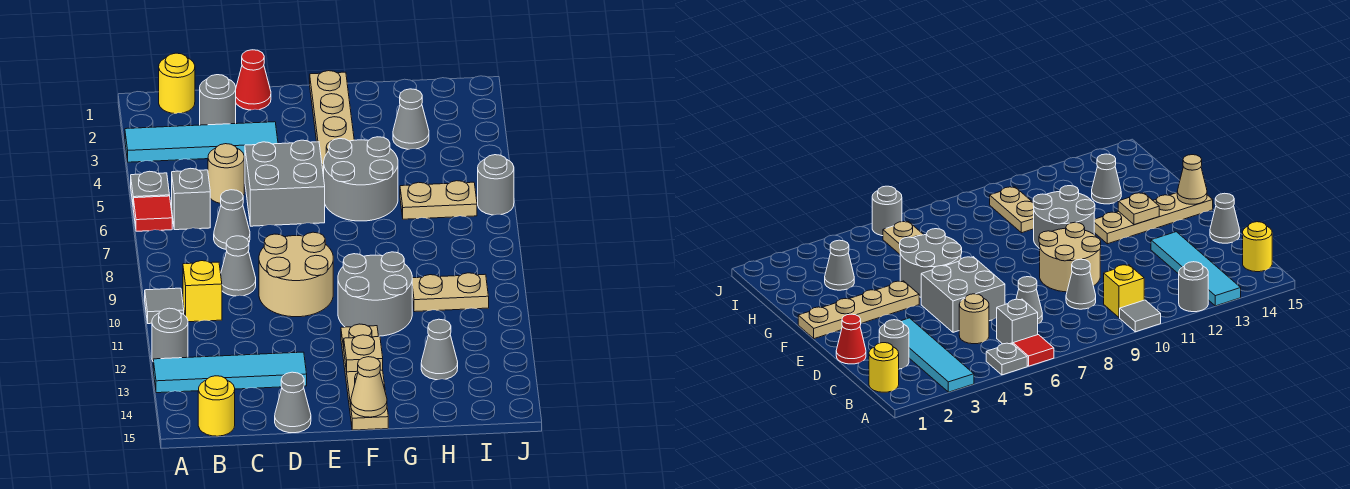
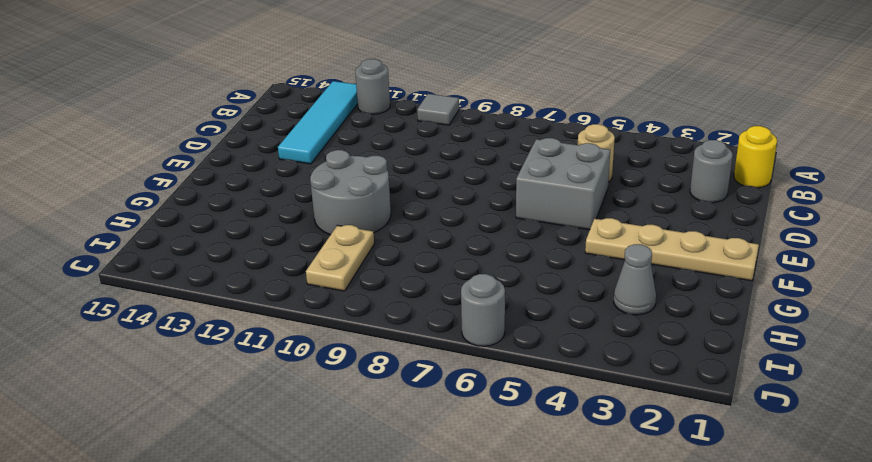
none -> cyan 1x4 tile [125,122,278,162]
none -> grey 1x1 plate [131,171,170,202]
none -> red 1x1 tile [133,196,172,231]

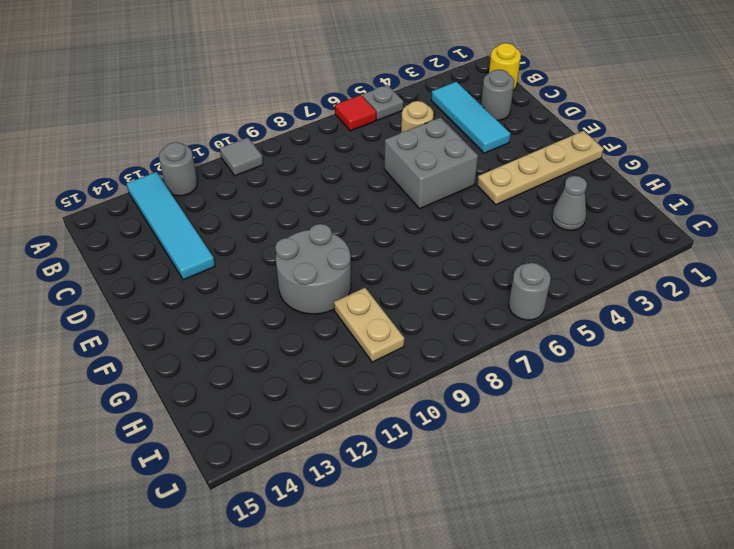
cyan 1x3 tile [431,82,511,153] -> cyan 1x4 tile [125,122,278,162]
none -> grey 1x1 brick [172,168,210,230]
none -> yellow 1x1 brick [183,261,222,322]
none -> yellow 1x1 round brick [198,376,235,436]

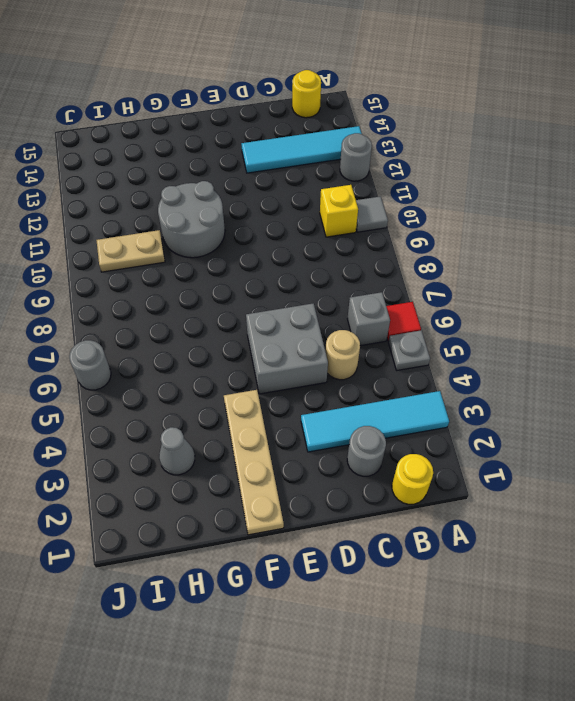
none -> grey 1x1 cone [214,190,250,249]
none -> grey 1x1 cone [221,236,256,296]
none -> red 1x1 cone [236,50,271,110]

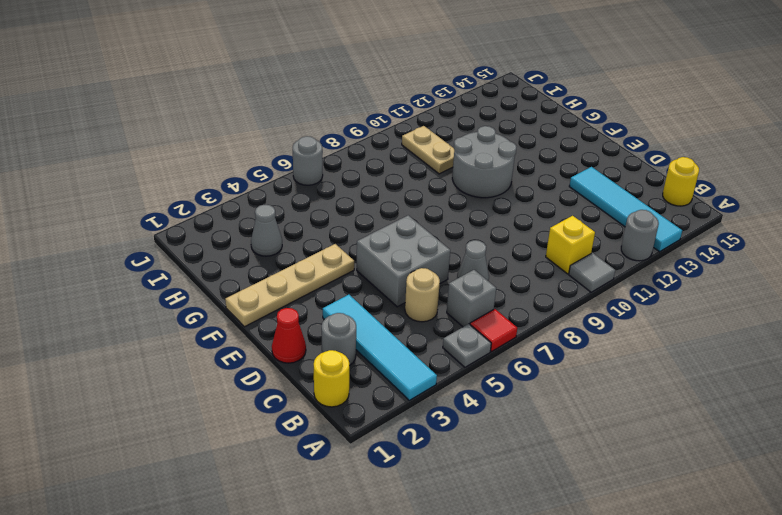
none -> grey 1x1 cone [221,236,256,296]
none -> tan 2x2 round brick [259,232,333,317]
none -> grey 1x1 cone [275,372,311,433]

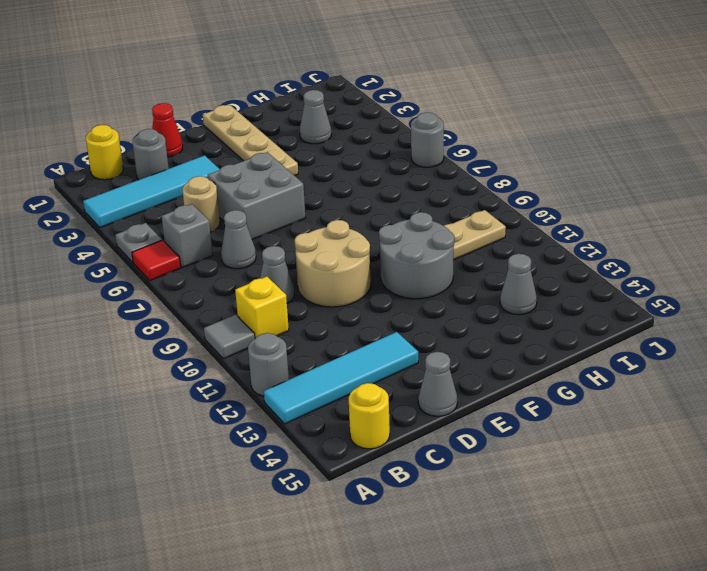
none -> grey 2x2 round brick [324,137,398,221]
none -> tan 1x4 plate [341,324,388,430]
none -> tan 1x2 plate [400,181,477,219]

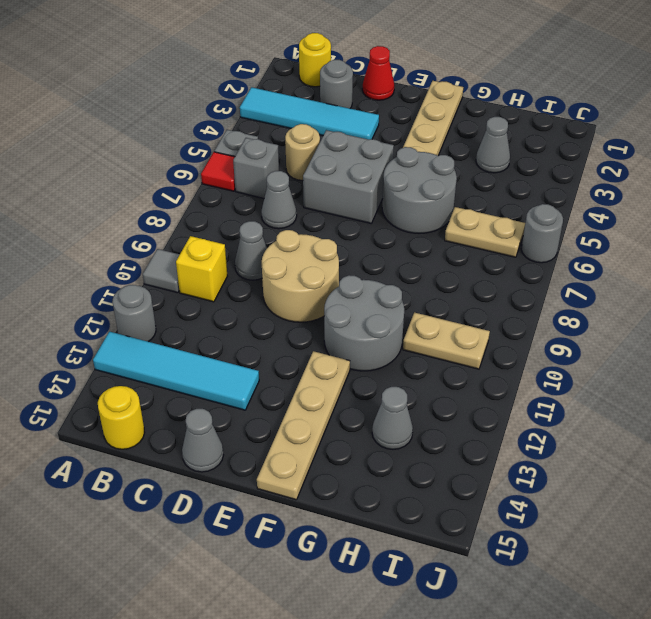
none -> tan 1x1 plate [344,335,383,372]
none -> tan 1x1 cone [351,357,387,417]

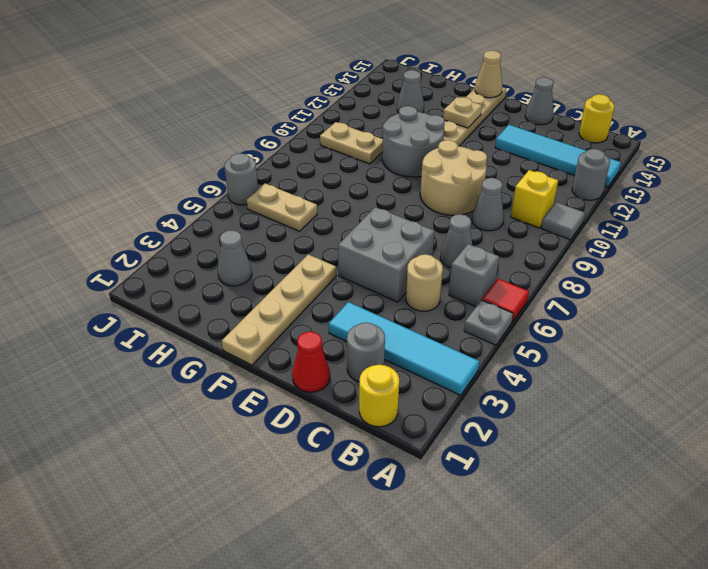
none -> grey 2x2 round brick [324,137,398,221]

